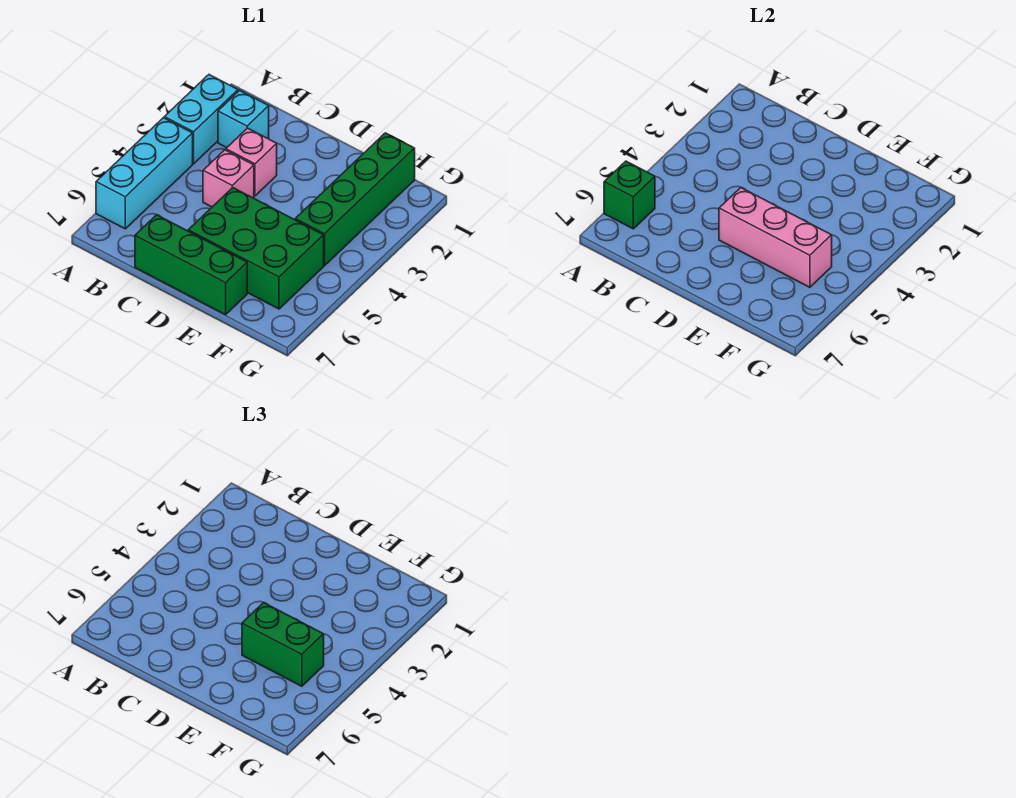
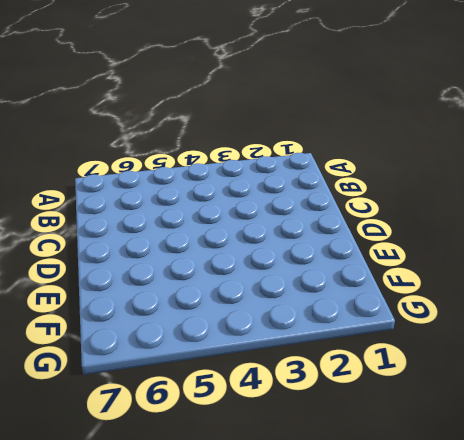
none -> cyan 1x2 brick [164,75,238,164]
none -> cyan 1x3 brick [96,118,193,229]

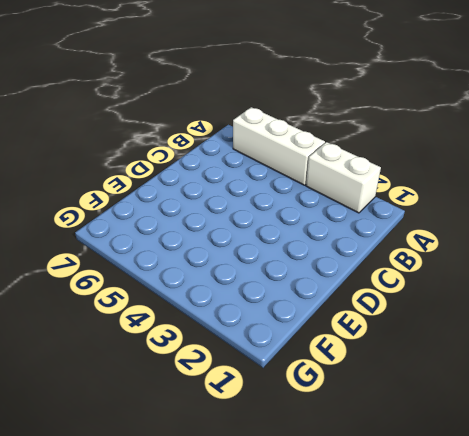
white 1x2 brick [306,142,381,213] -> cyan 1x2 brick [164,75,238,164]
white 1x3 brick [233,107,325,185] -> cyan 1x3 brick [96,118,193,229]
none -> cyan 1x1 brick [218,90,269,148]
none -> pink 1x1 brick [226,128,277,196]

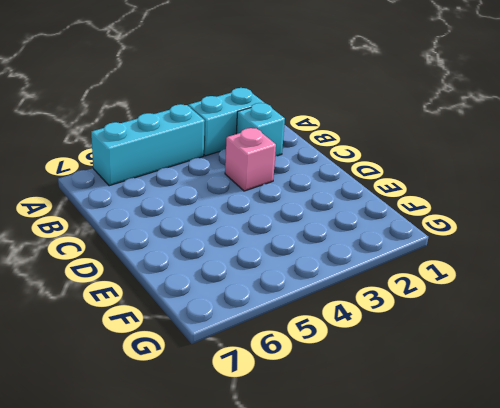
none -> pink 1x1 brick [203,150,254,207]
none -> green 1x3 brick [135,215,247,315]

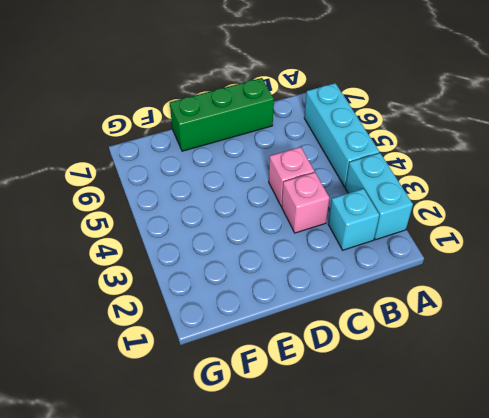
none -> green 2x3 brick [188,188,324,309]
none -> green 1x4 brick [295,133,415,266]

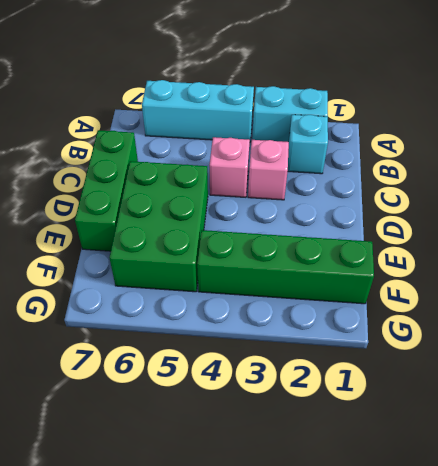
none -> green 1x1 brick [604,161,655,229]
none -> pink 1x3 brick [719,188,832,287]

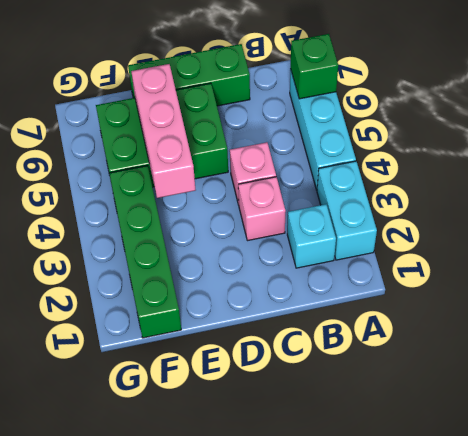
pink 1x3 brick [131,64,195,198] -> pink 1x3 brick turned to [719,188,832,287]
none -> green 1x2 brick [242,602,324,686]

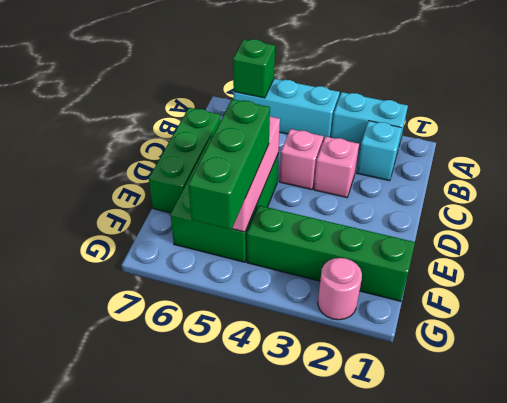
green 1x3 brick [188,99,270,230] -> green 1x2 brick [242,602,324,686]
pink 1x1 round brick [318,258,362,320] -> none

